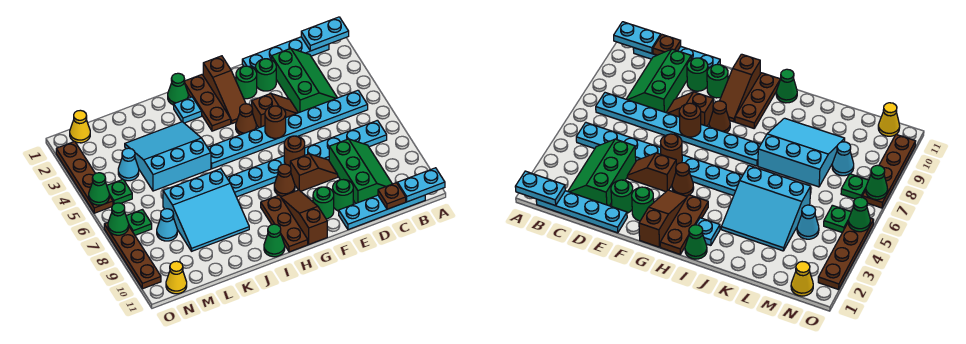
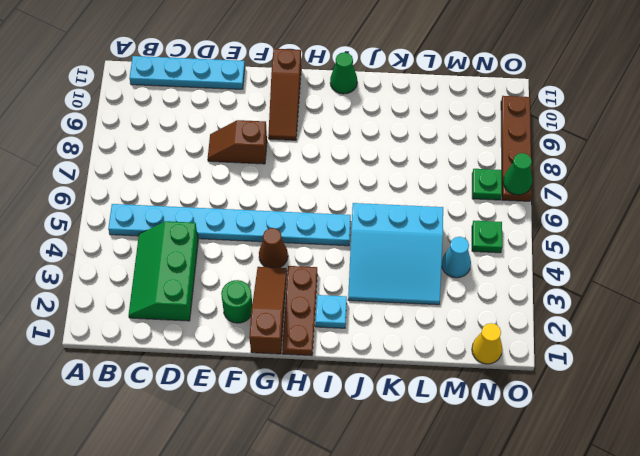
none -> cyan 1x4 plate [242,37,329,70]
none -> cyan 1x8 plate [227,120,387,197]
none -> green 2x3 slope [329,139,392,204]
none -> green 1x1 round brick [256,59,276,91]

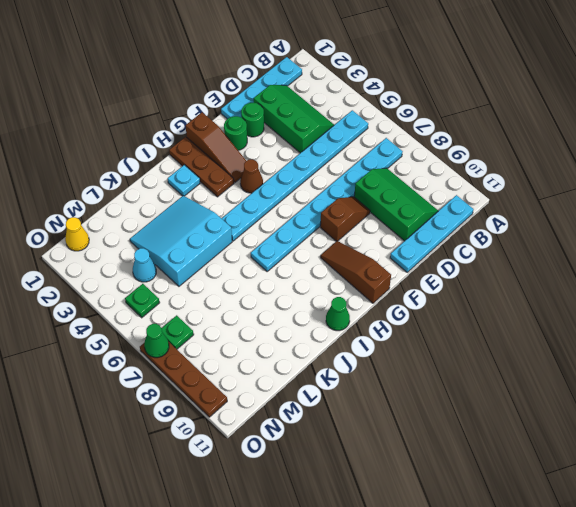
none -> brown 1x2 slope [252,94,298,128]
none -> green 1x1 round brick [333,180,353,211]
none -> green 1x1 round brick [313,187,334,219]
none -> brown 1x1 cone [274,164,295,196]

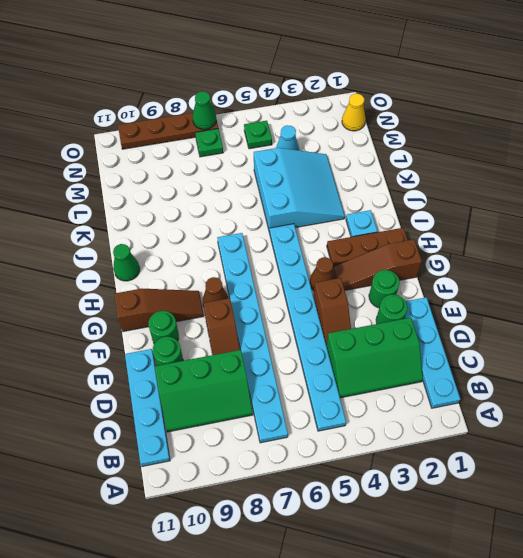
none -> brown 1x3 plate [261,195,308,252]
none -> green 1x1 cone [168,73,188,105]
none -> cyan 3x3 slope [163,169,249,251]
none -> cyan 1x1 cone [157,209,177,241]

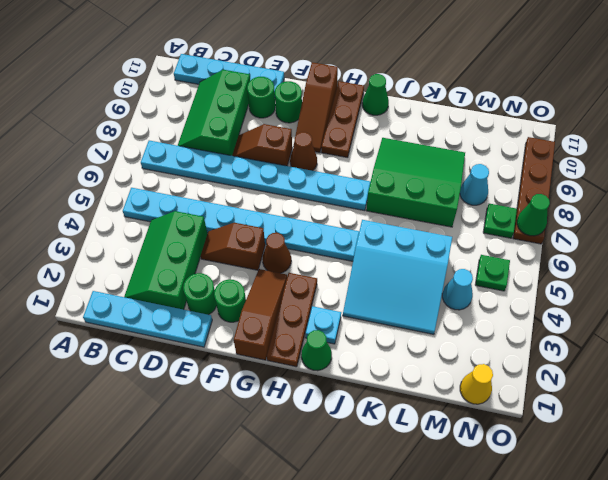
green 3x3 slope [366,138,465,227] -> cyan 3x3 slope [163,169,249,251]
none -> yellow 1x1 cone [166,261,187,294]
none -> brown 1x4 plate [56,141,113,213]
none -> cyan 1x2 plate [301,17,349,51]
none -> cyan 1x2 plate [398,168,445,202]

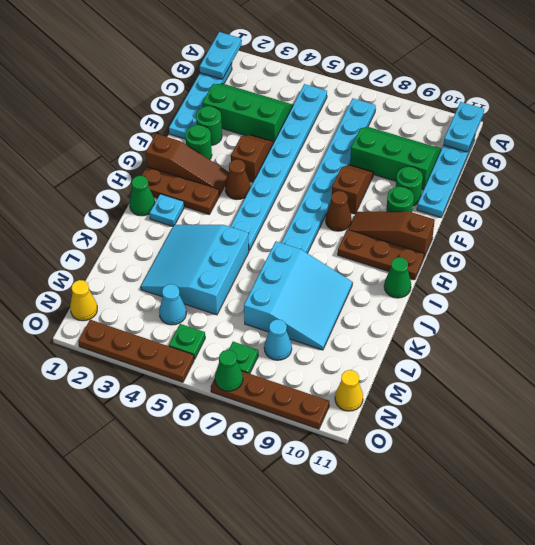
none -> brown 1x1 plate [378,183,406,209]
none -> brown 1x1 round brick [265,106,286,138]
none -> brown 1x1 round brick [284,136,305,166]
none -> green 1x1 cone [89,173,109,205]

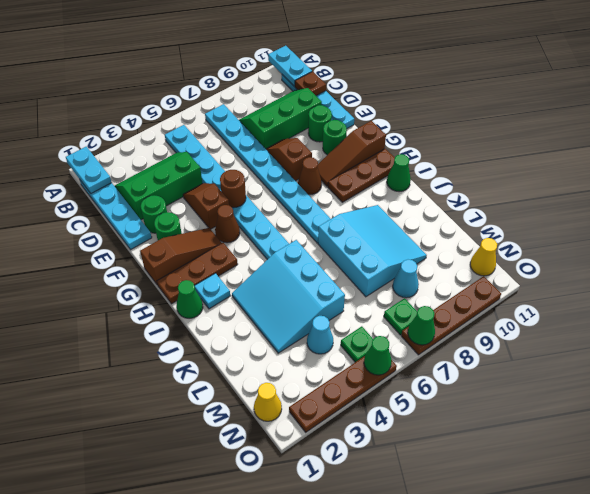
none -> brown 1x1 round brick [284,136,305,166]

